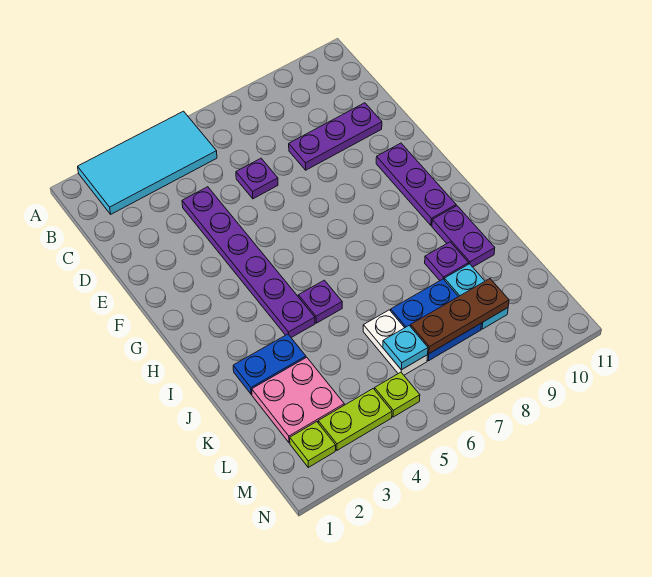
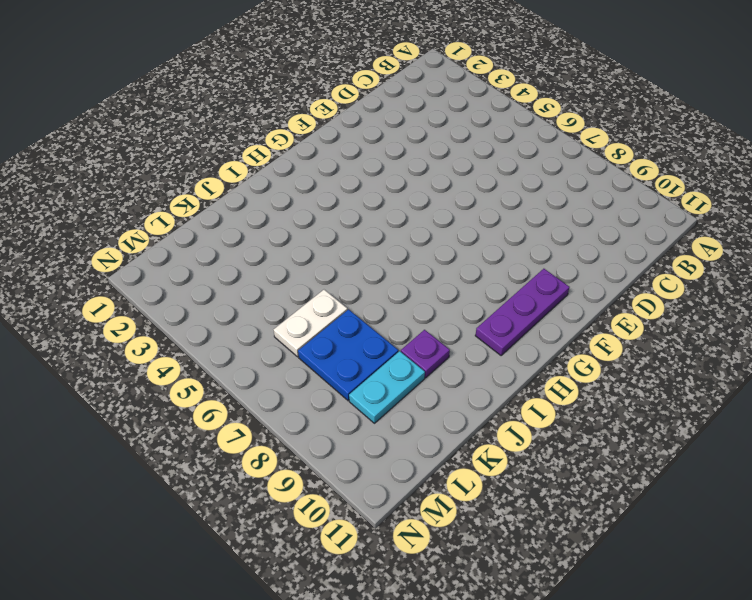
none -> cyan 2x4 tile [78,111,217,214]
none -> purple 1x6 plate [182,187,315,338]
none -> purple 1x1 plate [236,158,278,199]

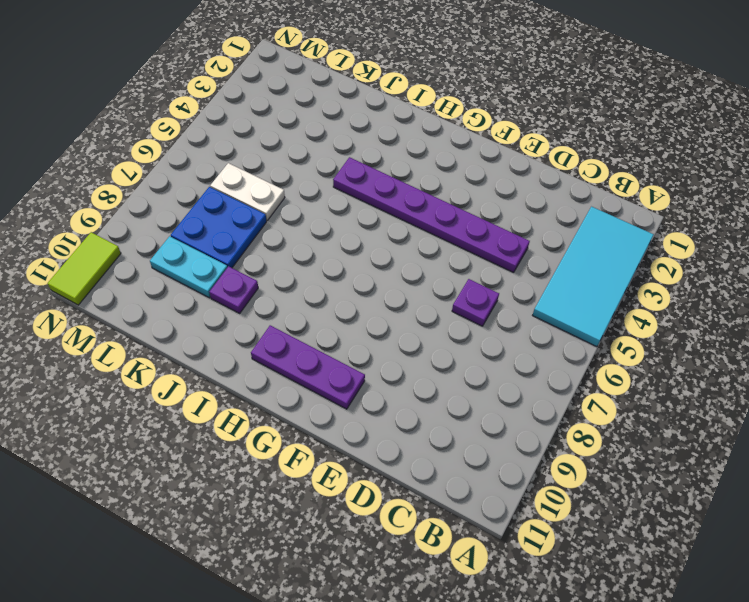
lime 1x2 tile [48,232,121,305] -> none
none -> purple 1x3 plate [289,103,382,170]
none -> purple 1x1 plate [298,280,342,323]
none -> purple 1x2 plate [432,206,495,267]

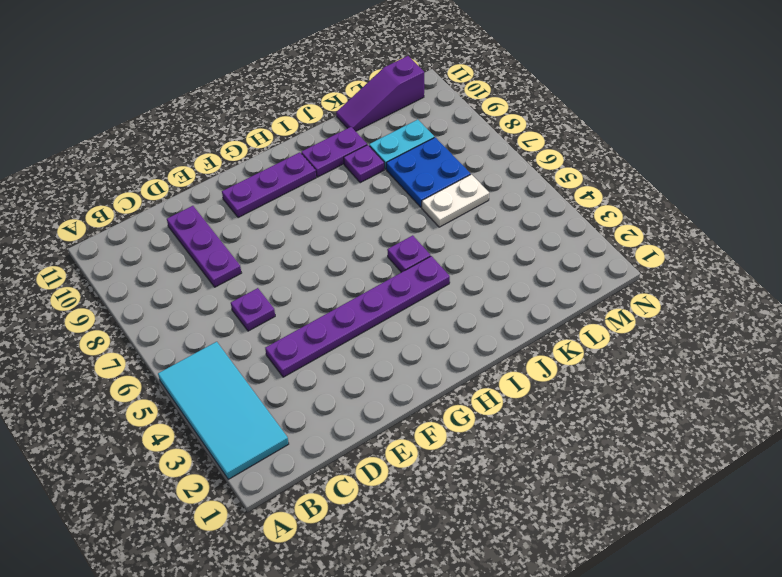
purple 1x3 slope [336,56,424,131] -> none
none -> blue 1x2 plate [233,334,306,394]
none -> pink 2x2 plate [252,357,344,443]
none -> lime 1x1 plate [290,422,336,467]

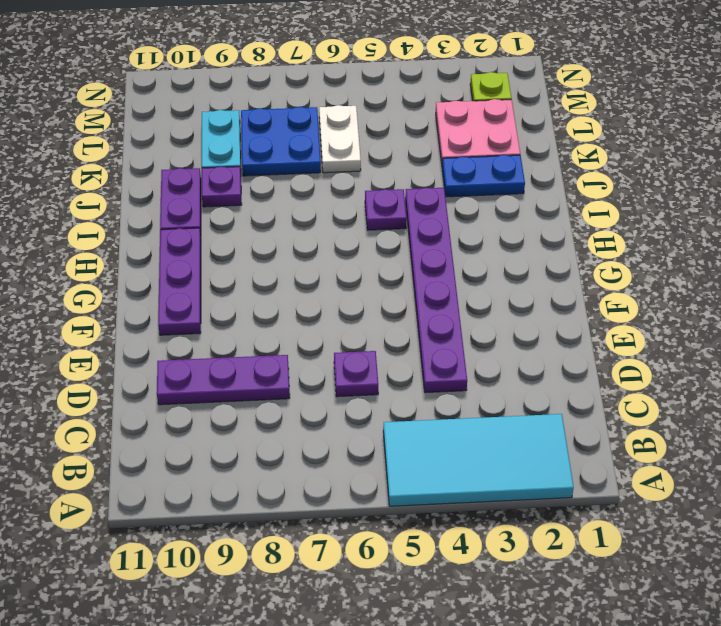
none -> lime 1x2 plate [318,389,392,450]
none -> lime 1x1 plate [375,372,420,417]
none -> cyan 1x1 plate [383,326,428,370]

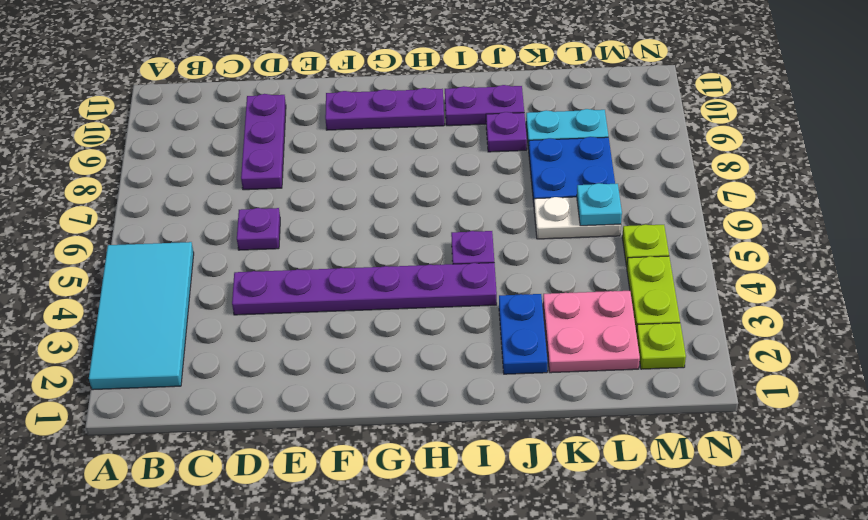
none -> brown 1x3 plate [410,279,509,354]

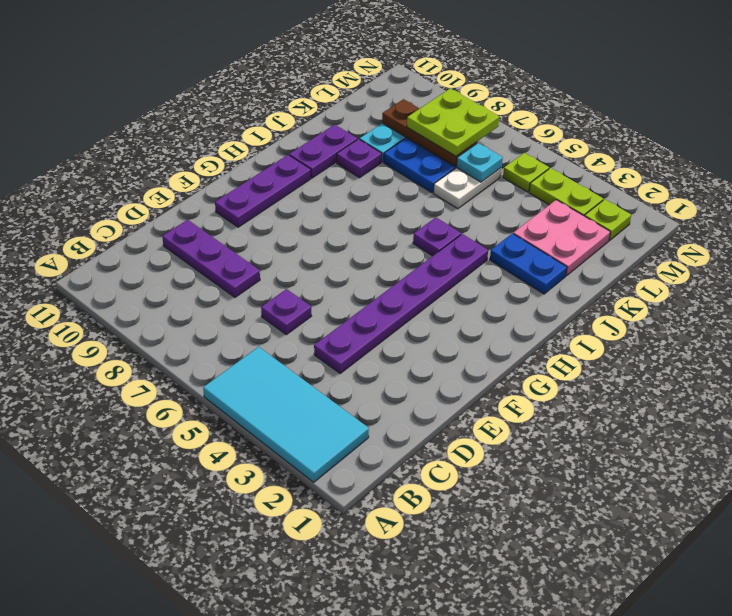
lime 2x2 plate [407,88,499,156] -> none

